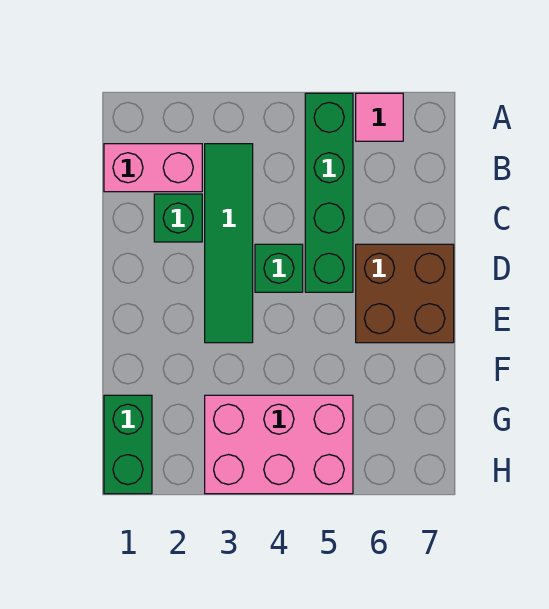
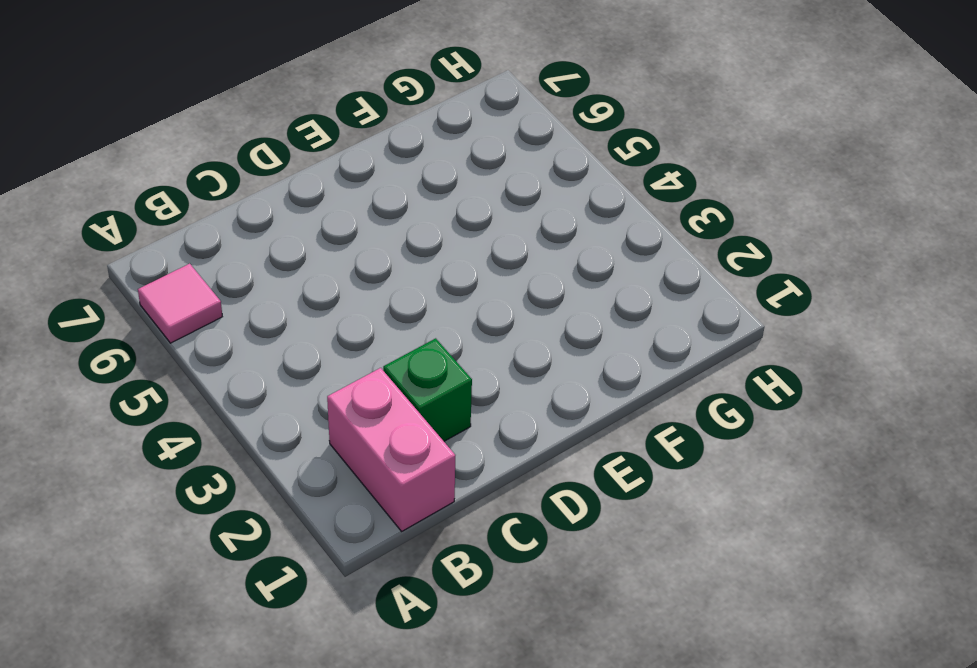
none -> green 1x4 brick [305,93,353,292]
none -> green 1x4 tile [205,144,253,343]

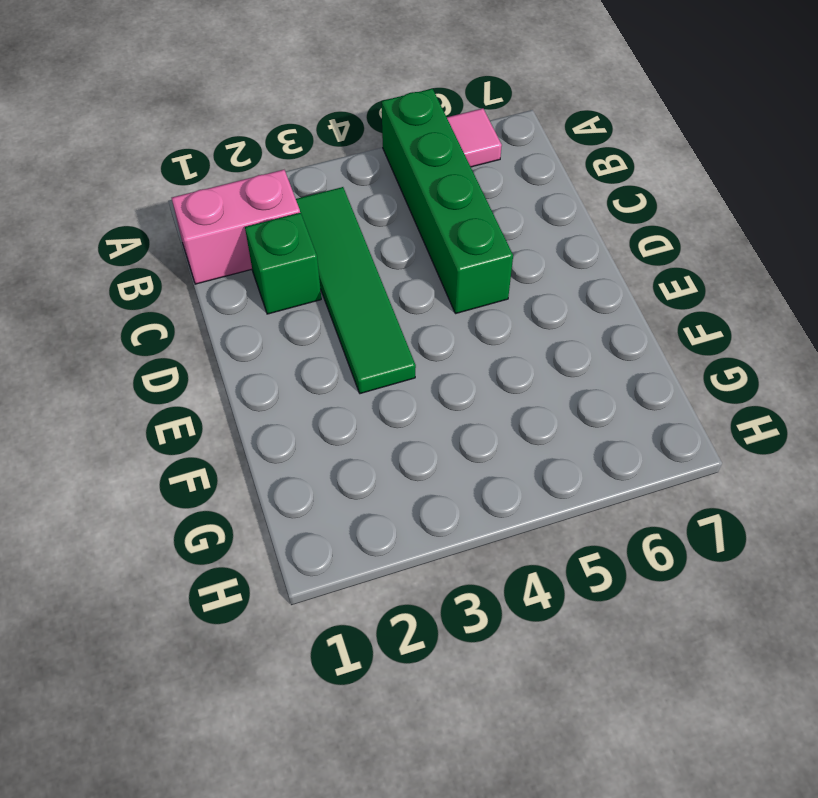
none -> green 1x1 brick [255,244,303,292]
none -> brown 2x2 brick [356,244,454,343]

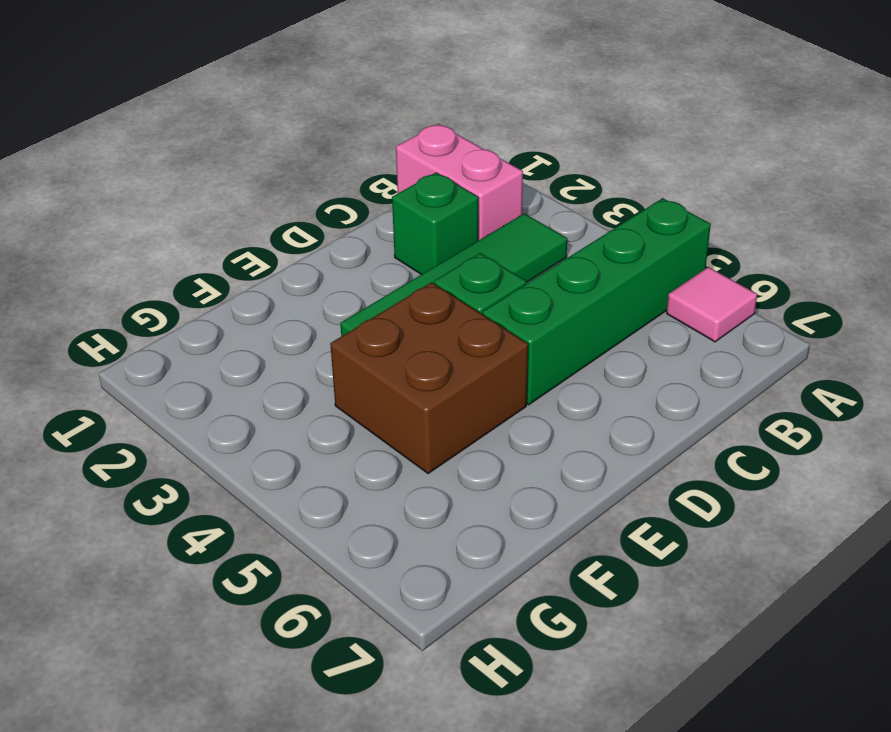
brown 2x2 brick [330,282,528,474] -> brown 2x2 brick moved to [356,244,454,343]
none -> green 1x2 brick [104,395,152,494]
none -> pink 2x3 brick [205,395,353,494]

